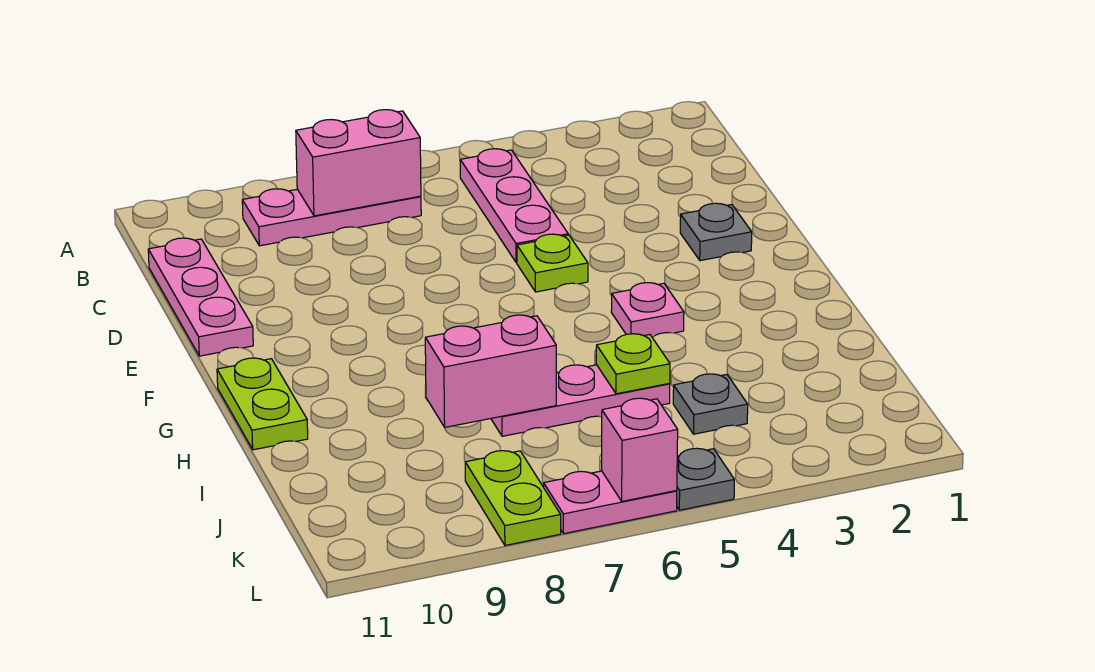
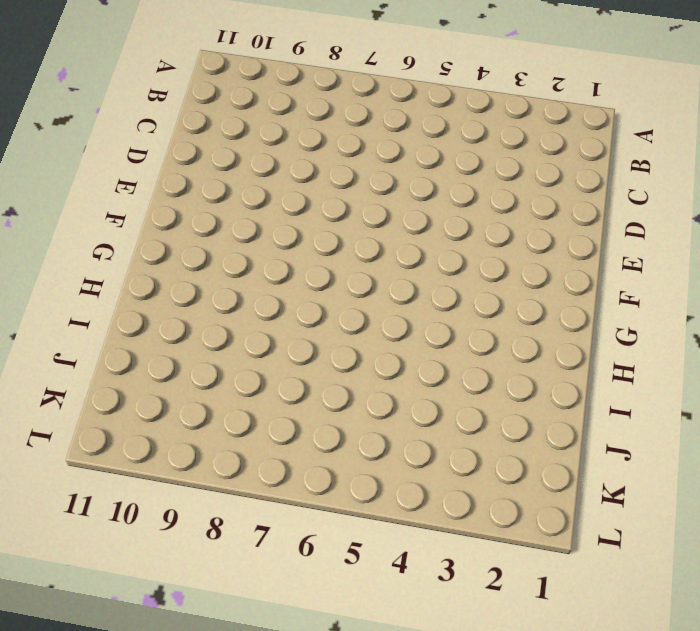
none -> pink 1x3 plate [460,149,568,263]
none -> pink 1x3 plate [242,189,421,246]
none -> pink 1x3 plate [148,238,253,356]

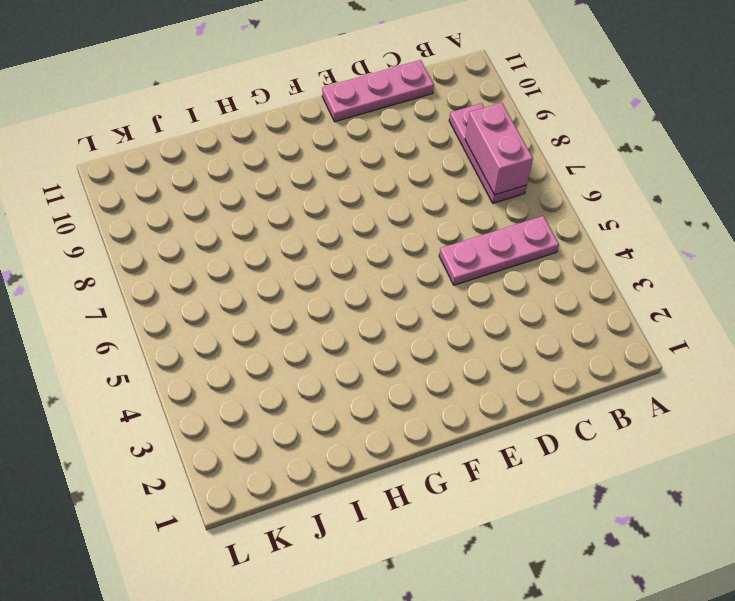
none -> grey 1x1 plate [680,203,752,261]
none -> lime 1x1 plate [517,234,588,292]
none -> pink 1x1 plate [611,283,684,337]

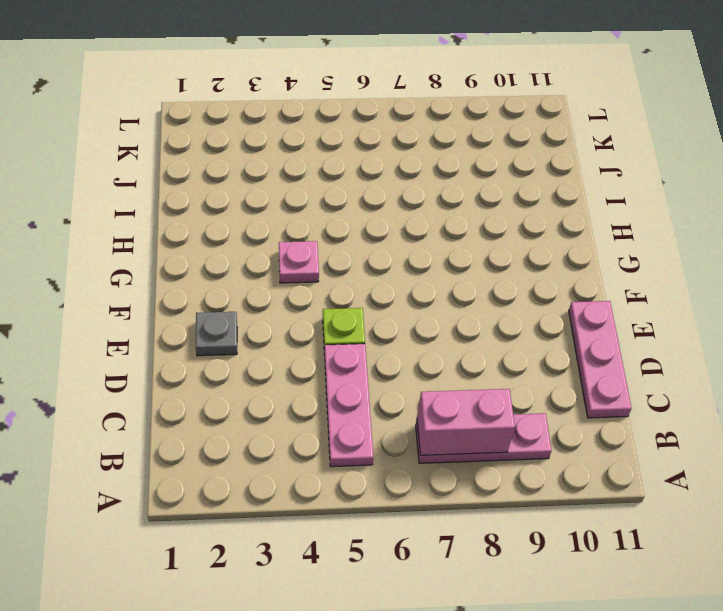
none -> lime 1x2 plate [217,358,308,450]
none -> pink 1x3 plate [491,365,670,436]
none -> grey 1x1 plate [673,374,748,434]

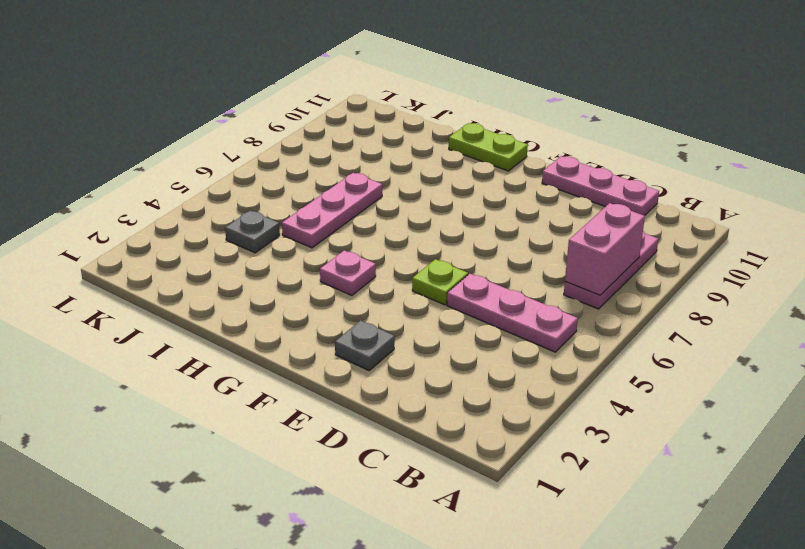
none -> lime 1x2 plate [465,451,561,545]
none -> grey 1x1 plate [677,448,734,510]
none -> pink 1x2 plate [544,471,677,534]

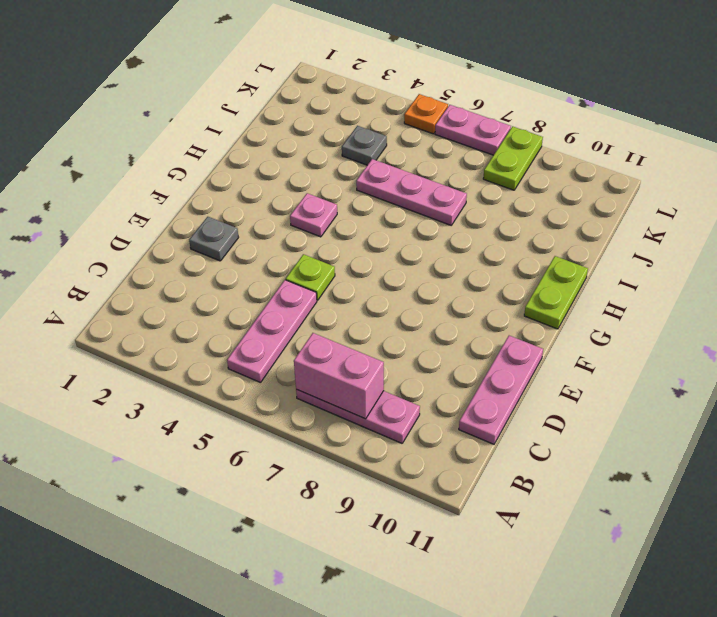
orange 1x1 plate [404,94,448,134] -> grey 1x1 plate [677,448,734,510]
none -> lime 1x1 plate [596,334,670,394]
none -> pink 1x2 brick [425,315,556,427]
none -> pink 1x1 brick [602,398,678,501]

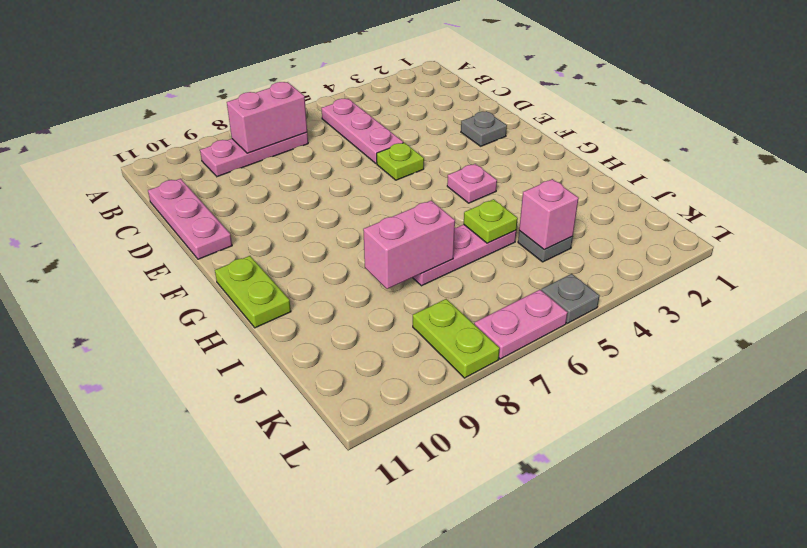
pink 1x1 brick [519,179,579,250] -> pink 1x1 brick moved to [602,398,678,501]

